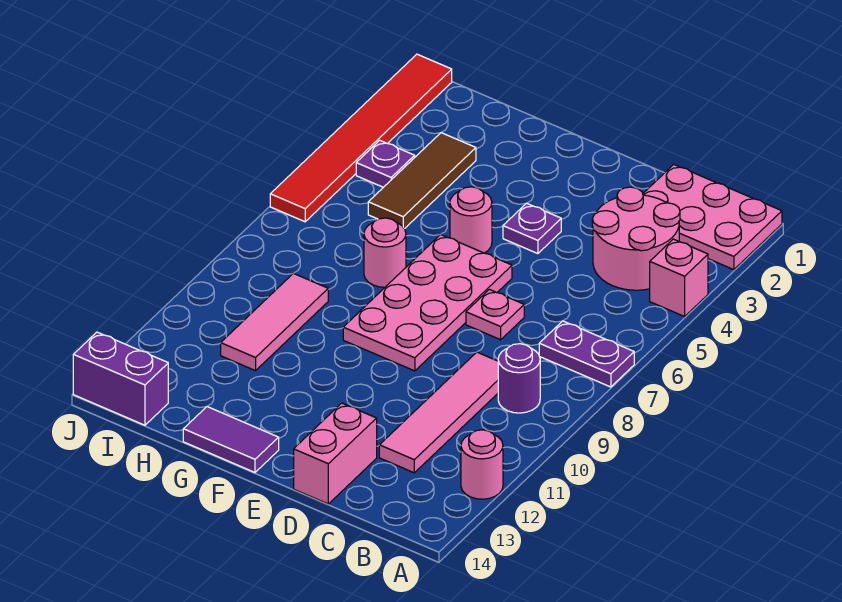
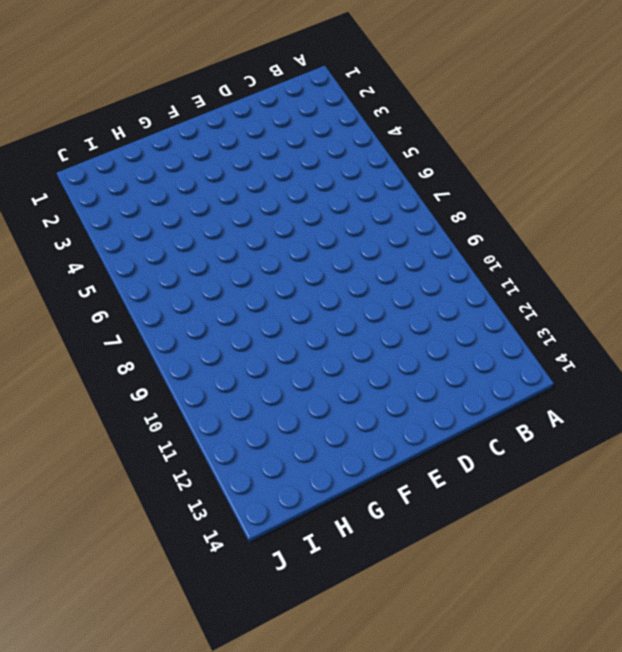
none -> pink 2x3 plate [643,165,782,270]
none -> pink 1x1 brick [650,239,708,316]
none -> purple 1x2 plate [539,321,634,387]

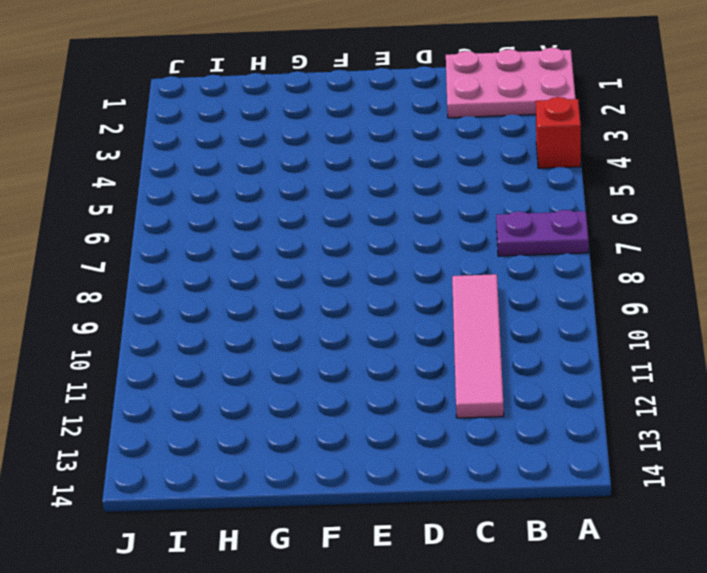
red 1x1 brick [536,97,581,168] -> pink 1x1 brick [650,239,708,316]
none -> pink 1x1 round brick [461,430,503,499]
none -> pink 2x2 round brick [592,187,680,290]
none -> purple 1x1 round brick [498,344,540,413]

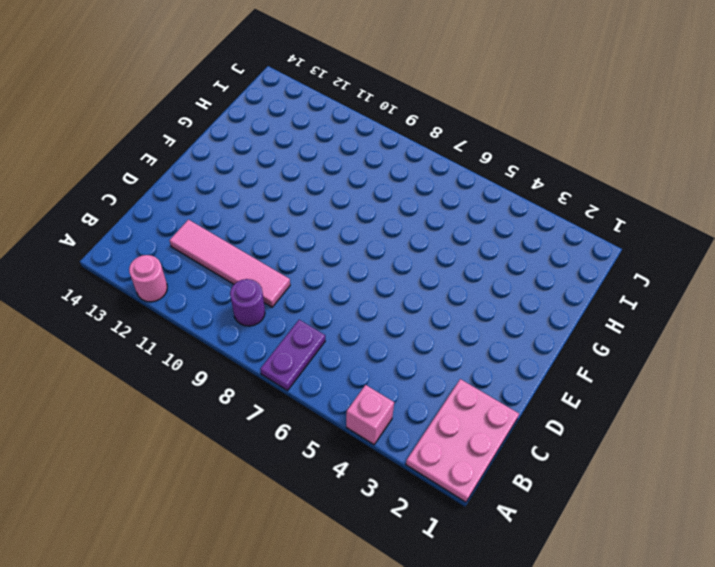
none -> pink 2x2 round brick [592,187,680,290]
none -> pink 1x1 plate [466,290,524,340]
none -> pink 1x2 brick [294,403,377,504]

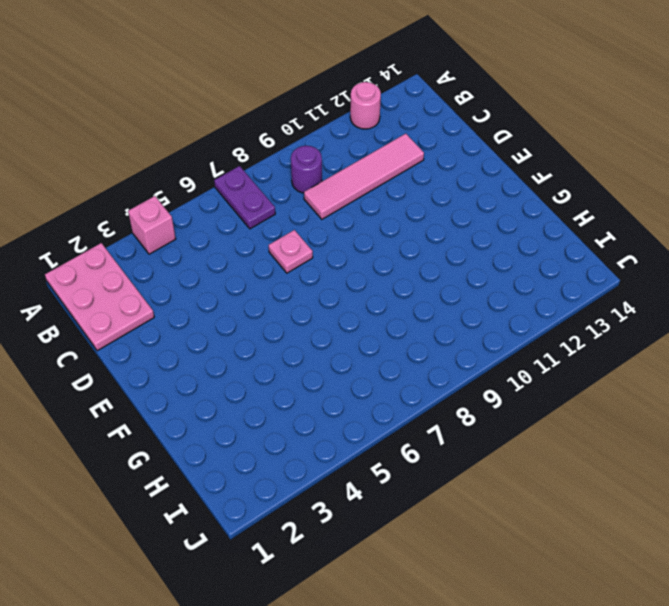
none -> pink 2x2 round brick [592,187,680,290]
none -> pink 1x2 brick [294,403,377,504]
none -> purple 1x1 plate [503,203,561,254]

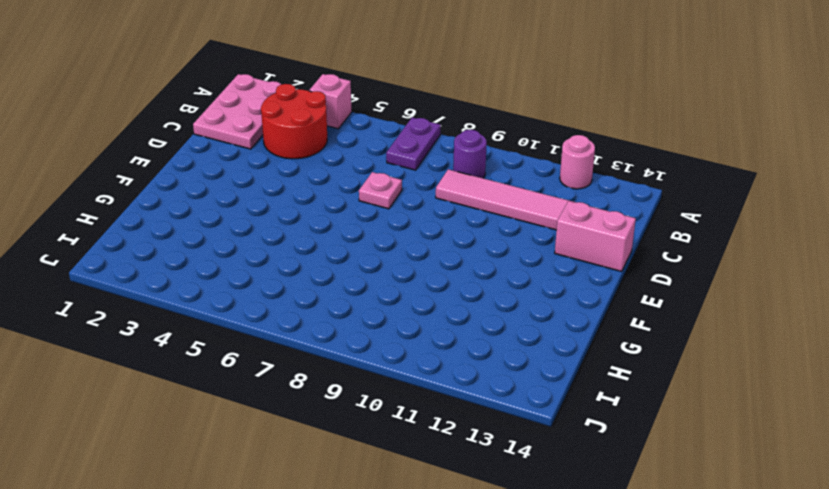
red 2x2 round brick [261,84,327,159] -> pink 2x2 round brick [592,187,680,290]
none -> purple 1x1 plate [503,203,561,254]
none -> pink 2x4 plate [343,234,512,371]
none -> pink 1x1 round brick [450,187,492,253]

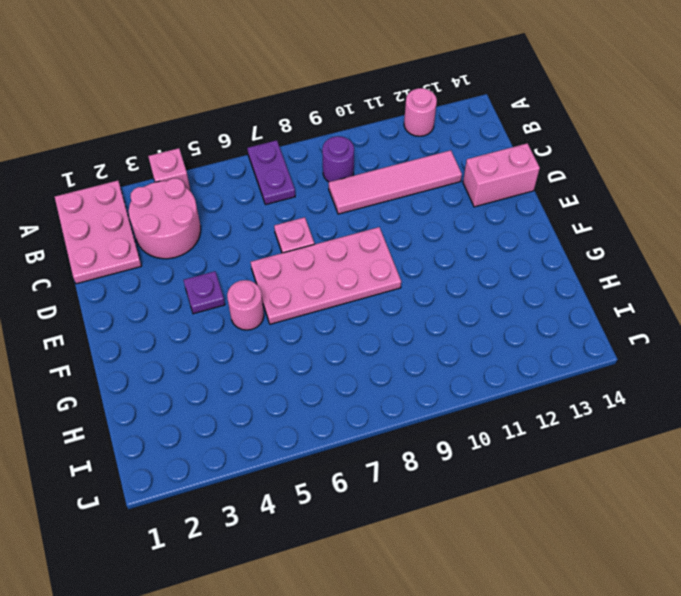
none -> purple 1x2 tile [183,407,279,472]
none -> pink 1x1 round brick [364,218,406,287]
none -> brown 1x3 tile [368,133,476,229]

